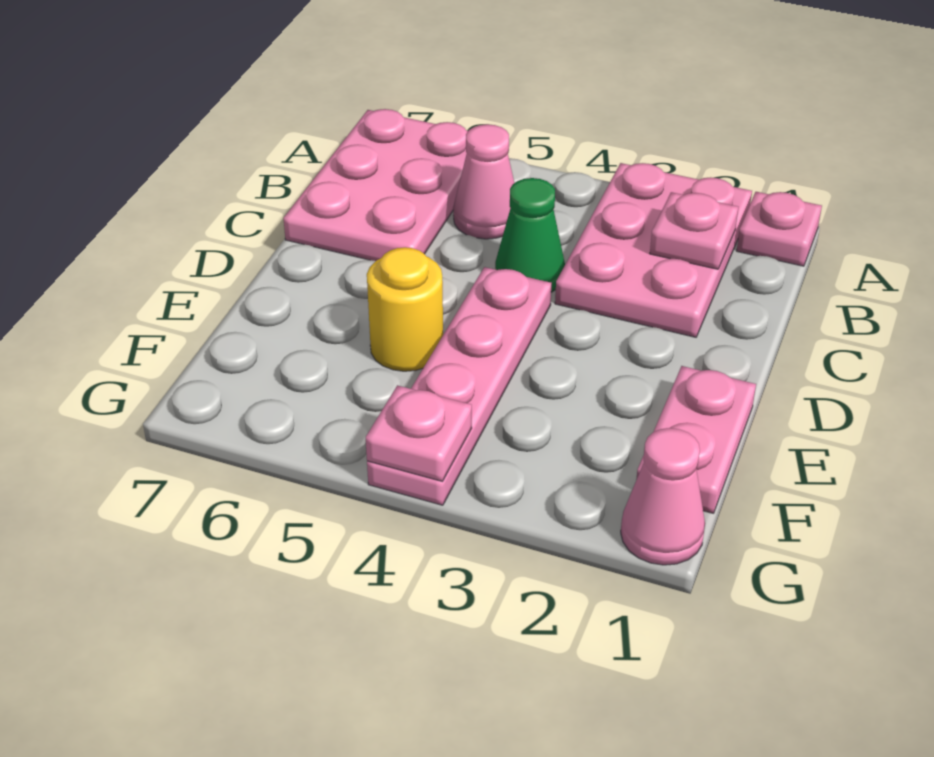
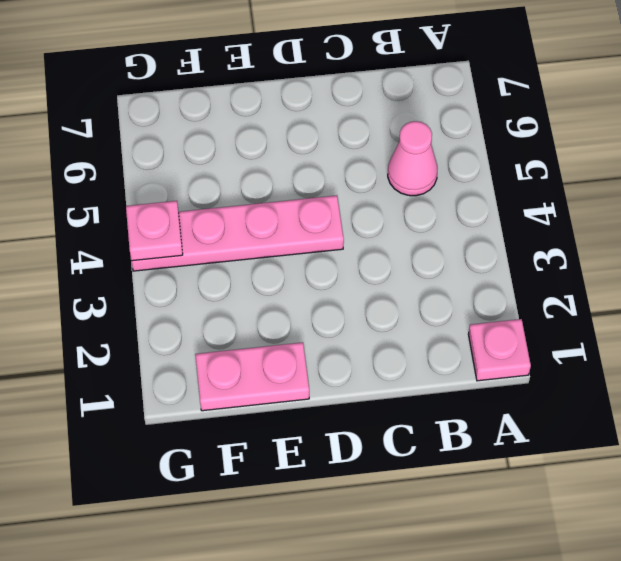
none -> pink 2x3 plate [555,163,752,337]
none -> pink 2x3 plate [283,109,468,261]

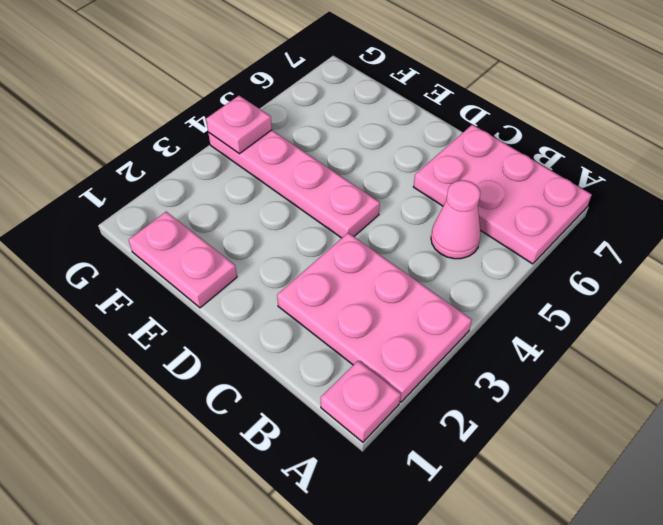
none -> green 1x1 cone [495,178,565,292]
none -> yellow 1x1 round brick [367,247,443,371]

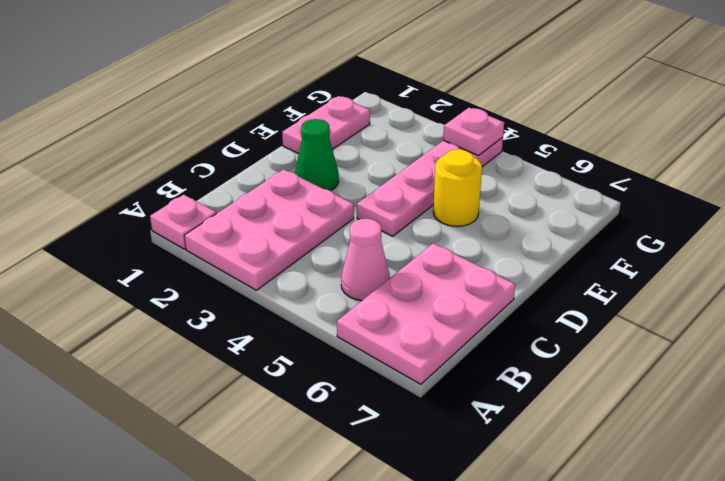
green 1x1 cone [295,119,339,191] -> green 1x1 cone moved to [495,178,565,292]
none -> pink 1x1 cone [621,428,705,565]
none -> pink 1x1 plate [650,192,738,269]

